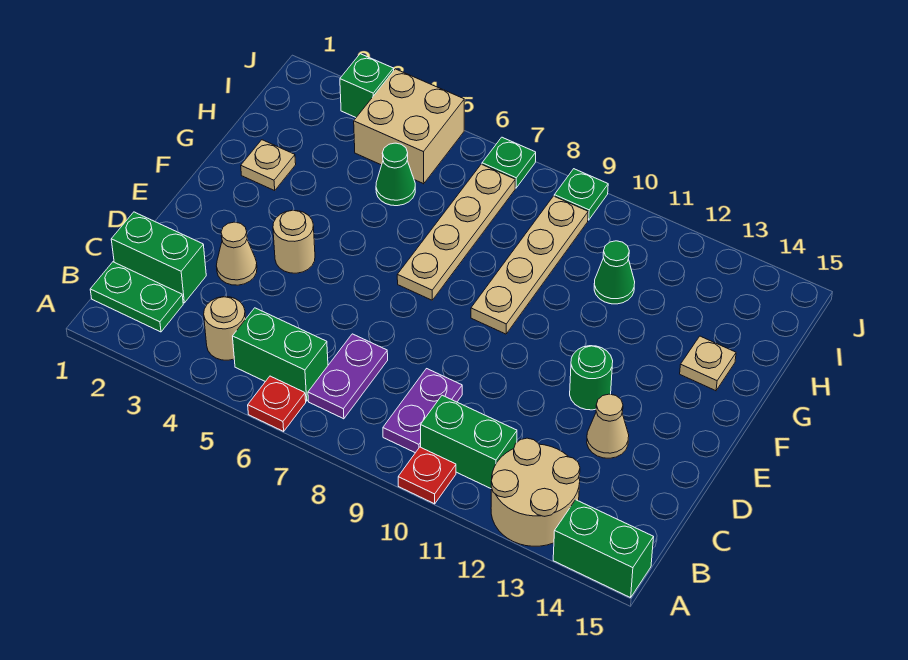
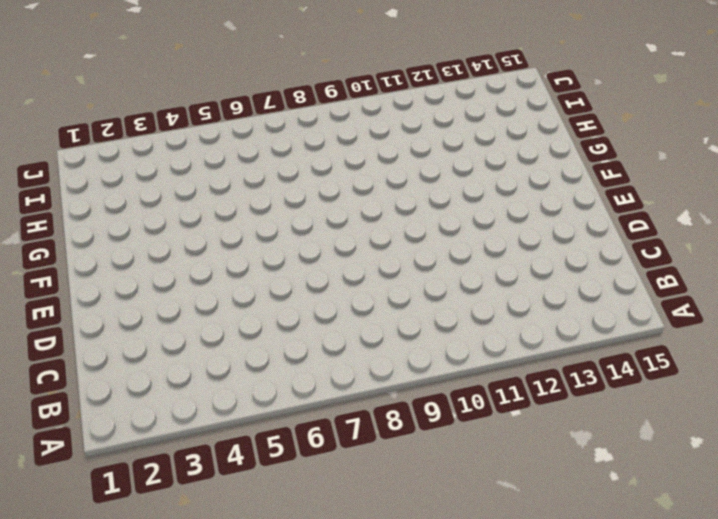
none -> red 1x1 plate [248,376,306,431]
none -> red 1x1 plate [398,447,456,504]
none -> tan 2x2 round brick [491,438,580,546]

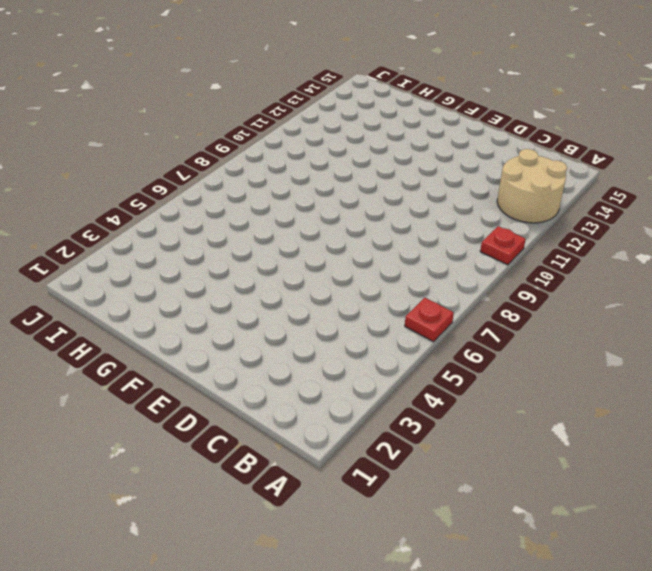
none -> green 1x2 brick [553,500,654,598]
none -> green 1x2 plate [90,262,183,332]
none -> tan 1x1 round brick [204,297,246,360]

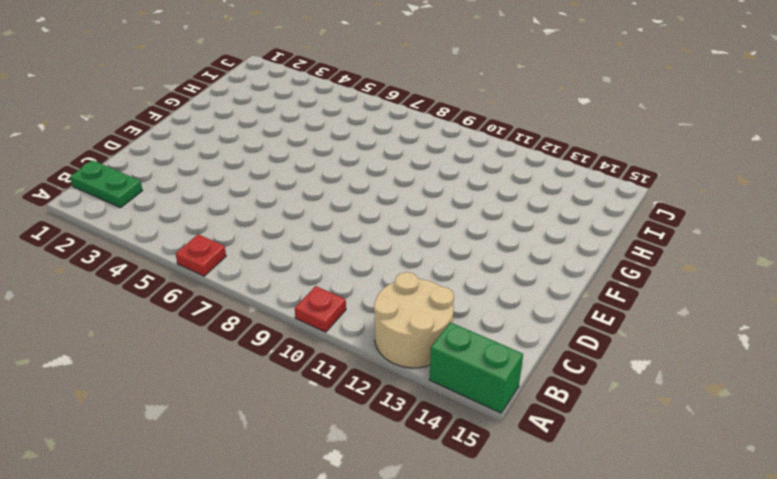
none -> tan 1x1 round brick [204,297,246,360]
none -> green 1x2 brick [233,308,328,401]
none -> purple 1x2 plate [308,334,388,419]

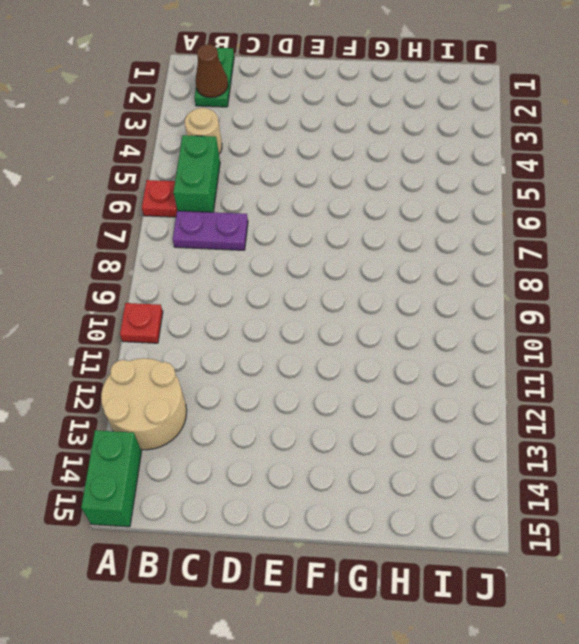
brown 1x1 cone [195,44,228,98] -> none
none -> purple 1x2 plate [383,369,462,453]
none -> green 1x2 brick [421,395,517,488]
none -> green 1x2 brick [111,212,206,303]

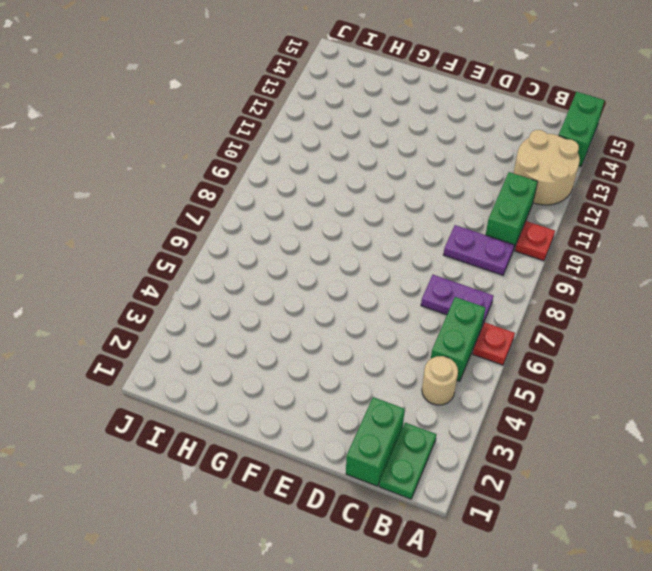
none -> tan 1x1 cone [216,222,257,285]
none -> tan 1x1 cone [587,394,629,458]
none -> tan 1x1 round brick [273,210,315,273]

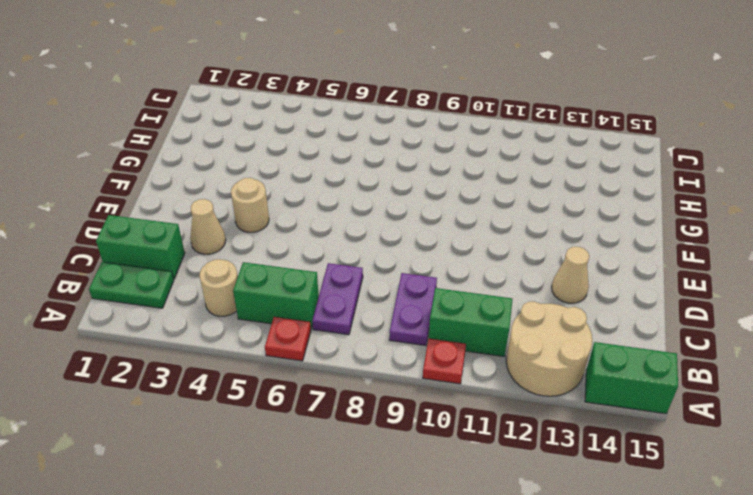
none -> green 1x1 round brick [570,346,613,410]
none -> tan 1x4 plate [397,164,515,300]
none -> tan 1x4 plate [471,196,588,334]

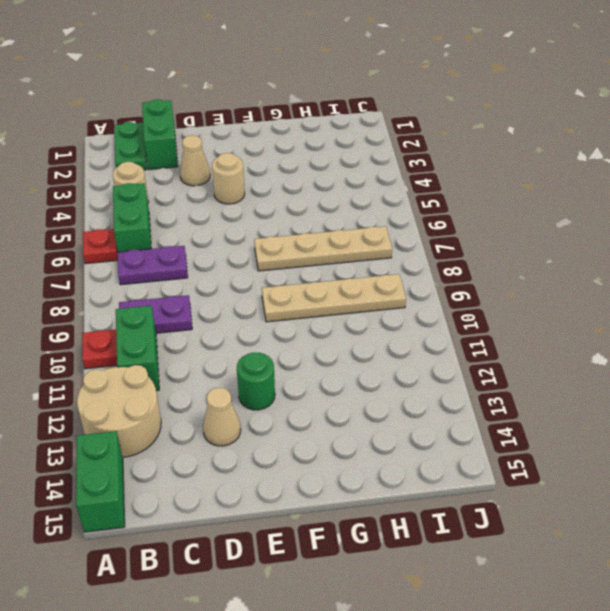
none -> tan 1x1 plate [241,140,296,191]
none -> tan 1x1 plate [680,336,736,391]
none -> green 1x1 cone [376,143,415,206]

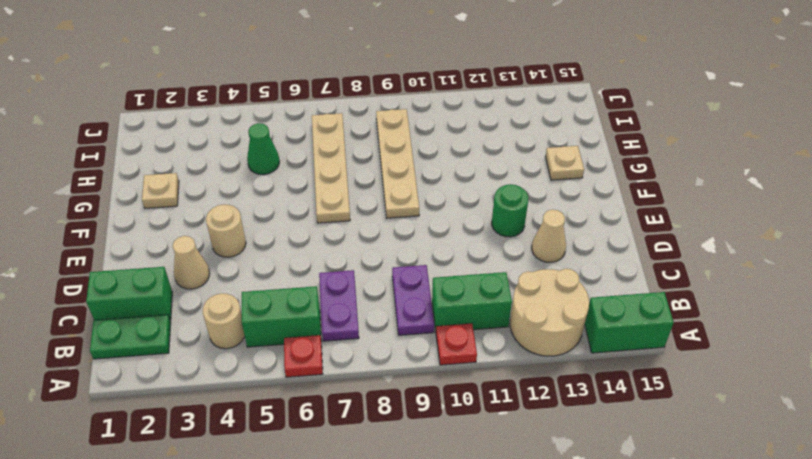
none -> green 1x1 cone [594,241,635,304]
none -> tan 2x2 brick [354,69,464,184]
none -> green 1x1 brick [340,54,394,117]

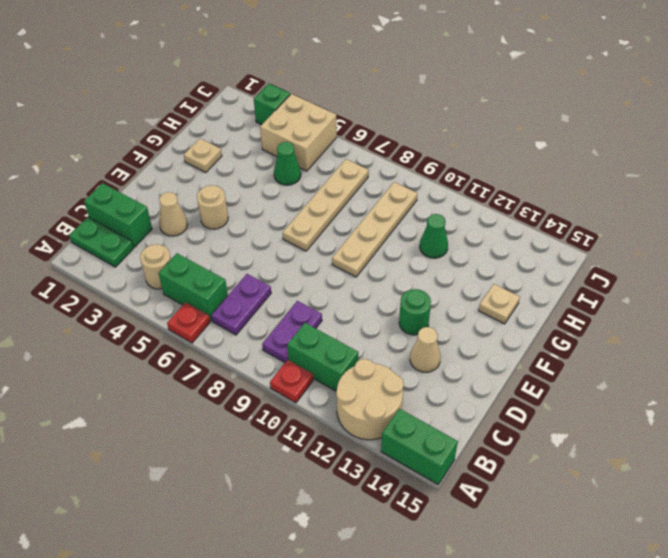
none -> green 1x1 plate [482,137,536,188]
none -> green 1x1 plate [554,169,608,220]

